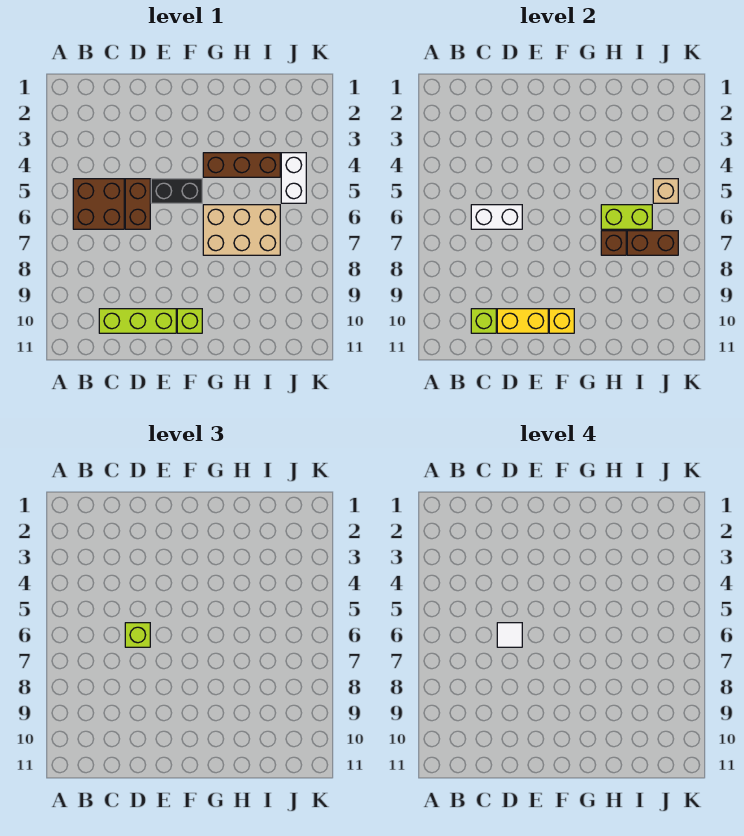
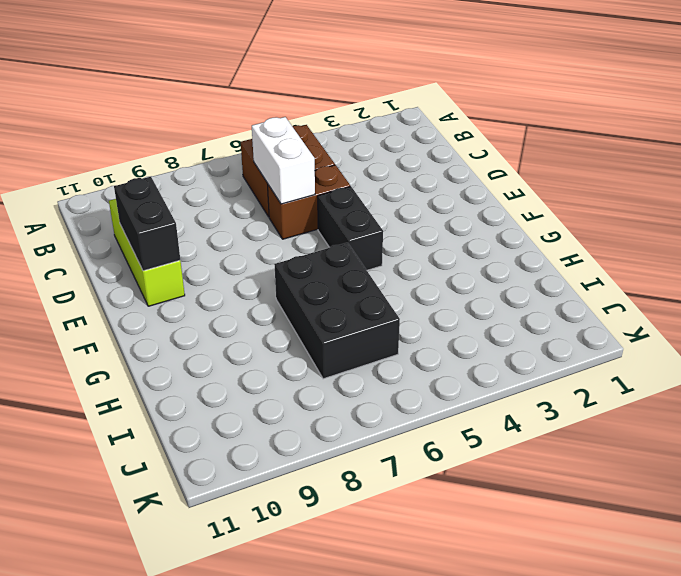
black 1x2 brick [114,176,180,271] -> yellow 1x2 brick [497,309,548,333]
black 2x3 brick [274,243,400,379] -> tan 2x3 brick [203,205,280,255]
none -> lime 1x1 brick [177,309,202,333]
none -> brown 1x3 brick [203,153,280,177]
none -> white 1x2 brick [281,153,306,203]

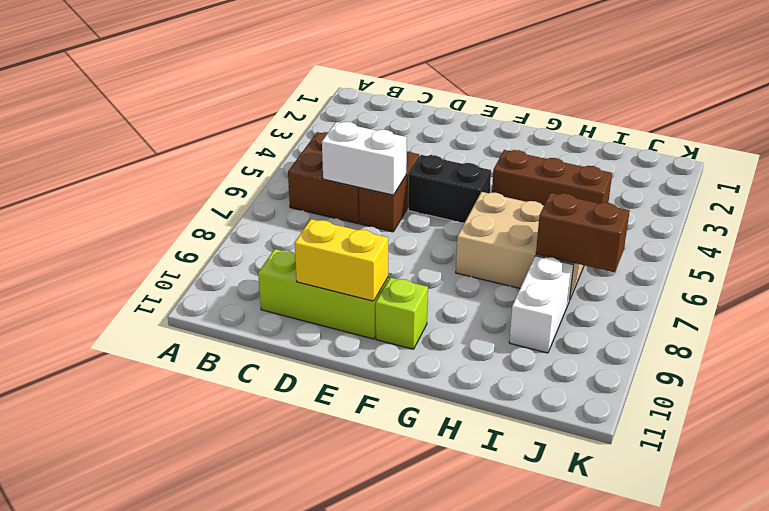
white 1x2 brick [509,256,573,353] -> white 1x2 brick moved to [281,153,306,203]
none -> lime 1x1 brick [471,309,496,333]
none -> yellow 1x1 brick [549,309,574,333]
none -> lime 1x2 brick [601,205,652,229]

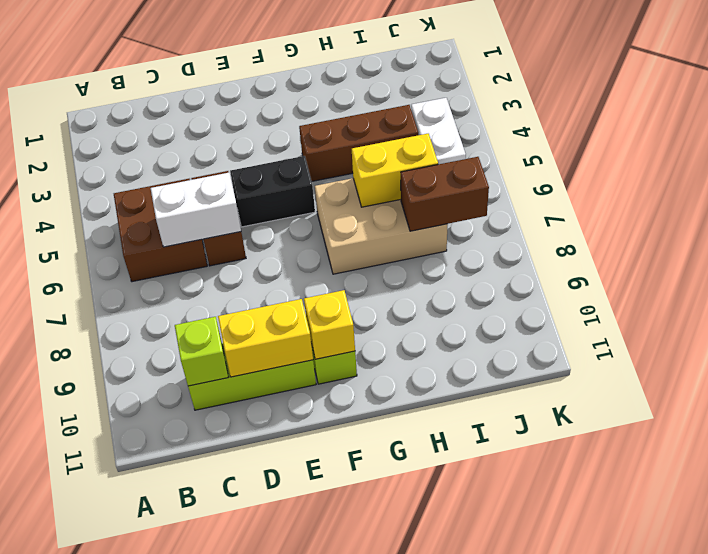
yellow 1x2 brick [352,134,438,207] -> lime 1x2 brick [601,205,652,229]
none -> brown 1x1 brick [601,231,626,255]
none -> tan 1x1 brick [653,179,678,203]
none -> lime 1x1 brick [125,623,150,647]

